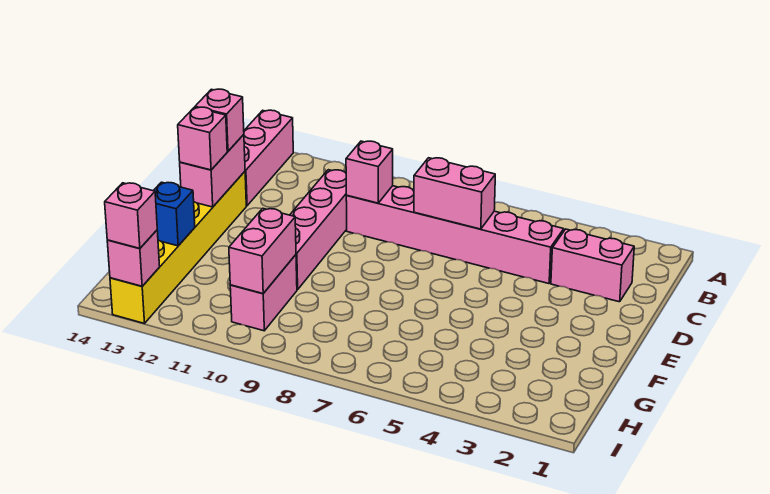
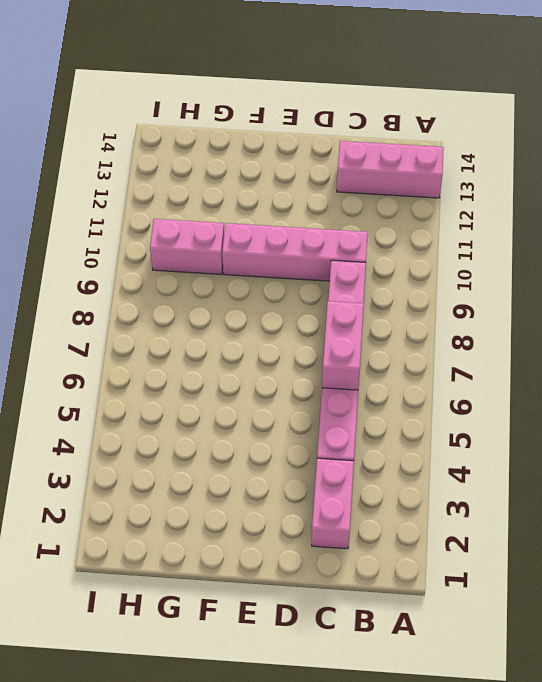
none -> yellow 1x6 brick [110,172,246,324]
none -> pink 1x1 brick [346,141,393,203]
none -> pink 1x2 brick [180,134,245,207]

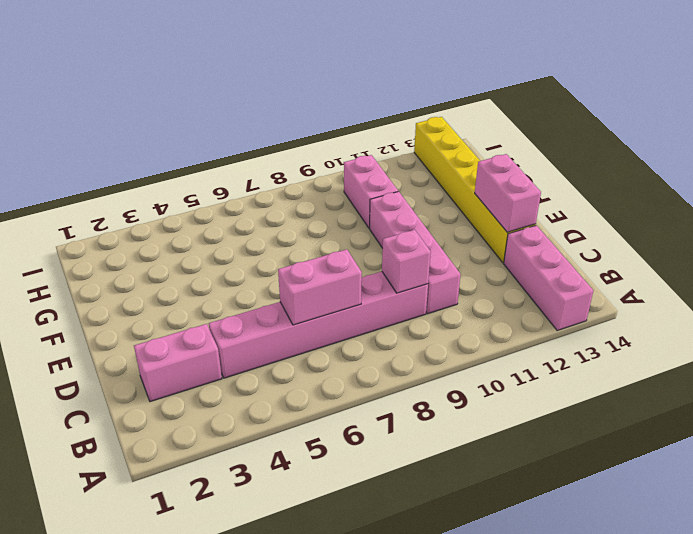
none -> pink 1x2 brick [229,208,296,293]
none -> blue 1x1 brick [154,182,195,246]
none -> pink 1x1 brick [107,230,160,286]

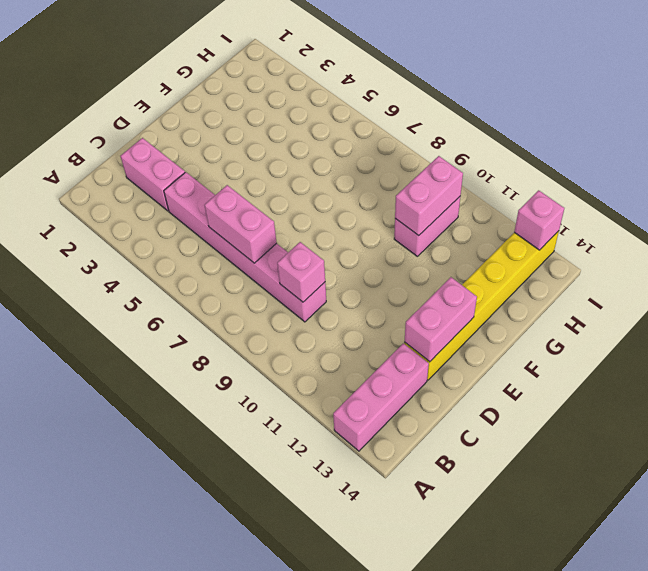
none -> pink 1x4 brick [290,170,347,290]
none -> blue 1x1 brick [154,182,195,246]
none -> pink 1x1 brick [195,89,244,151]

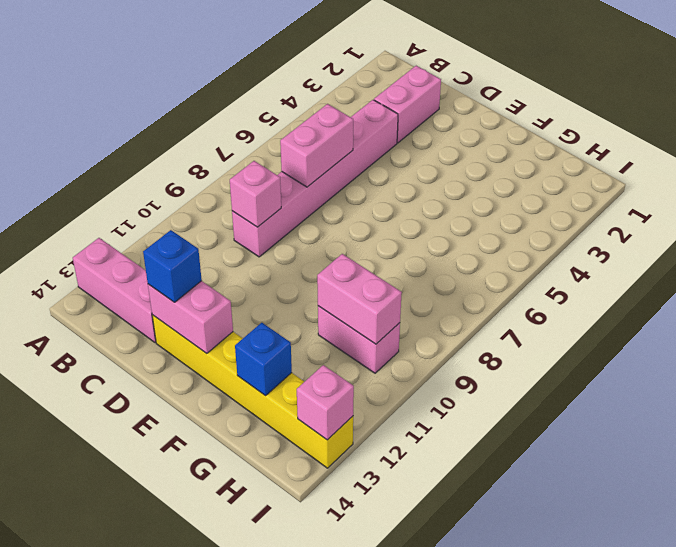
blue 1x1 brick [143,230,202,302] -> pink 1x1 brick [195,89,244,151]
none -> pink 1x4 brick [290,170,347,290]
none -> pink 1x1 brick [178,107,227,170]
none -> pink 1x1 brick [105,183,157,248]

